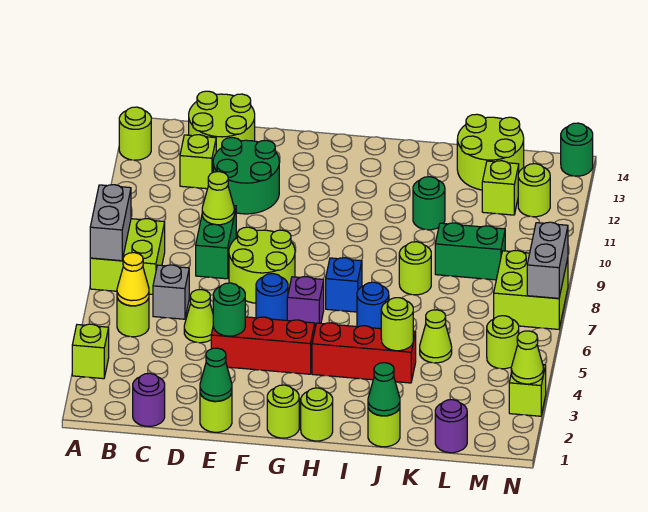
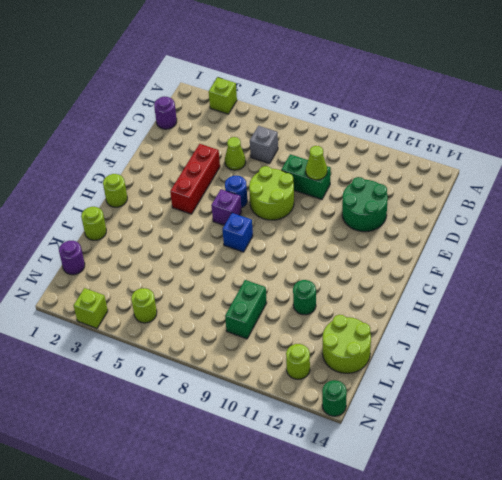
none -> lime 2x2 brick [90,219,165,294]
none -> lime 1x1 round brick [119,107,151,160]
none -> lime 1x1 round brick [117,298,149,337]
none -> lime 1x1 brick [180,135,216,189]

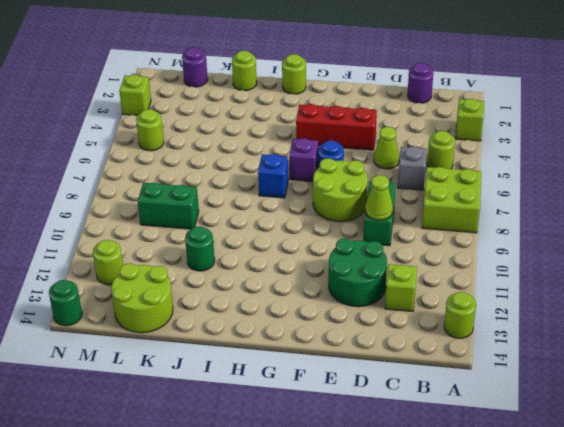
none -> lime 2x2 round brick [189,91,255,152]
none -> lime 1x1 round brick [200,393,232,432]
none -> lime 1x1 round brick [267,385,299,438]
none -> red 1x3 brick [312,323,416,383]

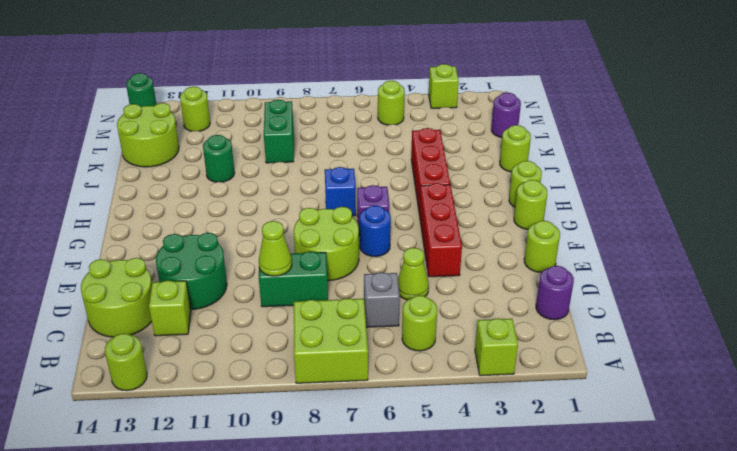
none -> blue 1x1 round brick [357,282,389,329]
none -> lime 1x1 round brick [399,242,431,295]
none -> lime 1x1 cone [420,310,452,363]
none -> lime 1x1 brick [482,161,519,215]

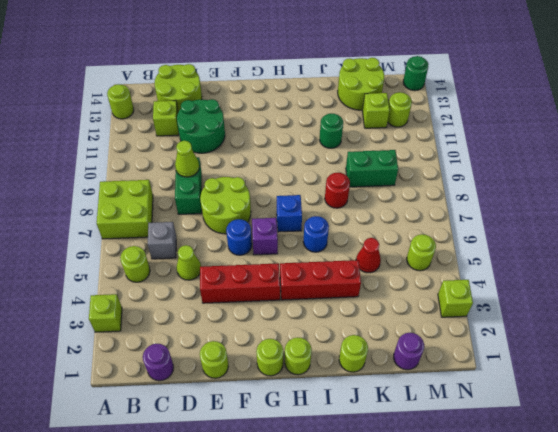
red 1x1 round brick [325,173,350,208] -> lime 1x1 round brick [399,242,431,295]
red 1x1 cone [356,238,381,273] -> lime 1x1 cone [420,310,452,363]
none -> lime 2x2 brick [494,250,568,329]
none -> grey 1x2 brick [90,185,131,261]
none -> yellow 1x1 cone [117,253,149,306]
none -> green 1x1 cone [200,348,232,401]

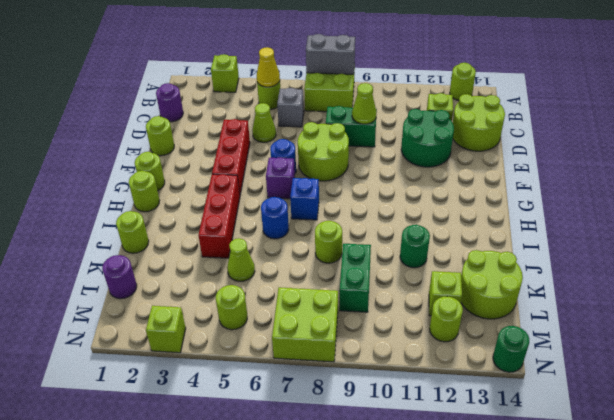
none -> green 1x1 cone [200,348,232,401]
none -> green 1x1 round brick [213,283,245,336]
none -> green 1x1 cone [368,363,400,416]
none -> lime 1x1 round brick [381,298,413,351]

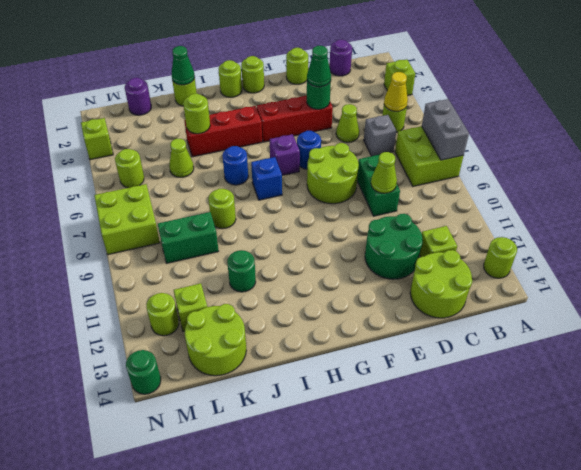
green 1x1 cone [307,46,331,87] -> green 1x1 cone moved to [200,348,232,401]
none -> lime 1x1 cone [511,331,543,384]
none -> grey 1x2 brick [527,222,568,298]

